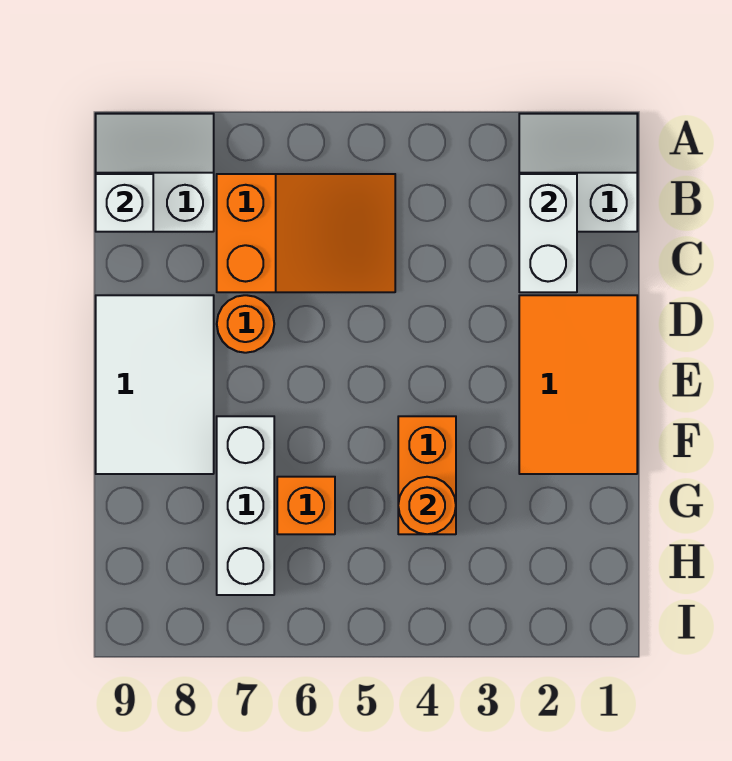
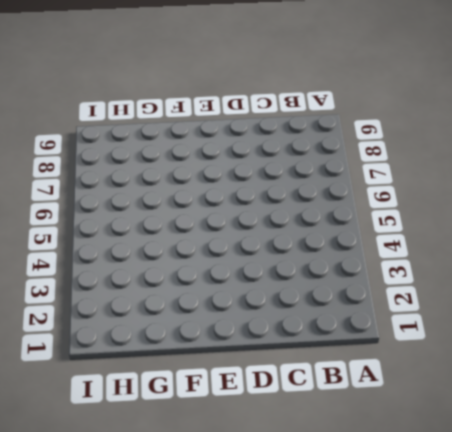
none -> white 2x2 slope [519,114,637,232]
none -> white 2x2 slope [96,114,214,232]
none -> orange 2x3 slope [217,174,395,292]

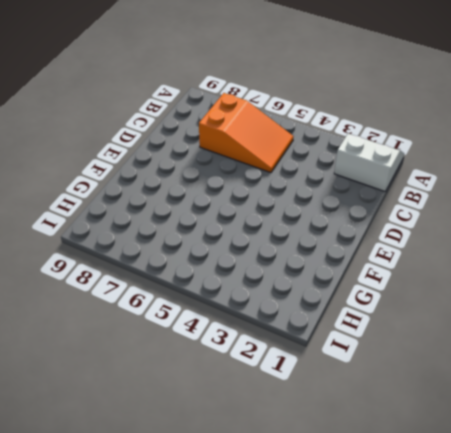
none -> white 2x2 slope [96,114,214,232]
none -> orange 2x3 tile [519,295,637,474]
none -> orange 1x1 round brick [217,295,274,353]

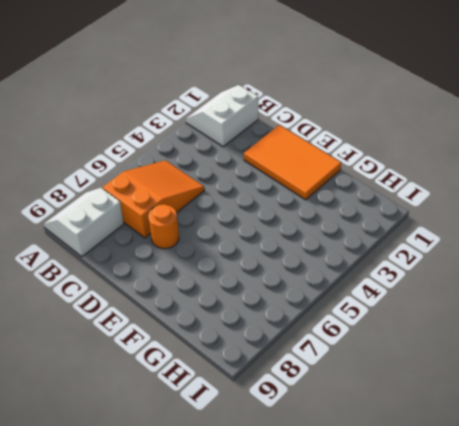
none -> white 2x3 tile [96,295,214,474]
none -> orange 1x2 brick [398,416,456,534]
none -> white 1x3 brick [217,416,274,595]

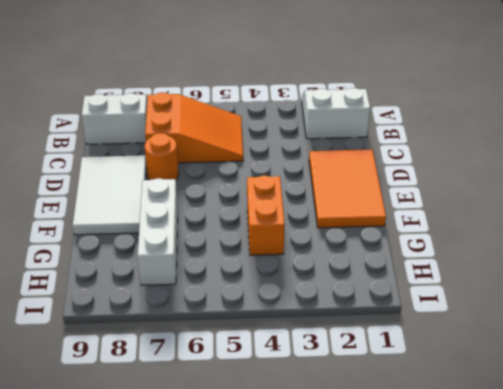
none -> orange 1x1 brick [277,477,335,534]
none -> white 1x2 brick [519,174,577,292]
none -> white 1x1 brick [96,174,153,232]

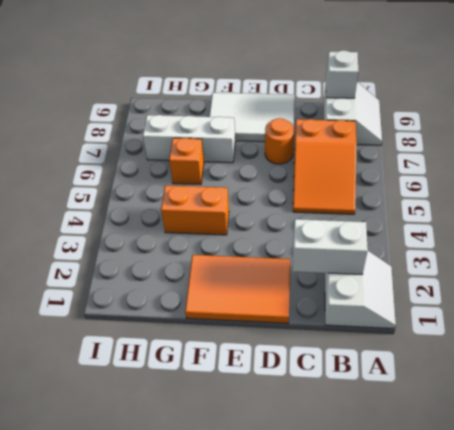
none -> orange 1x1 round brick [398,477,456,534]

